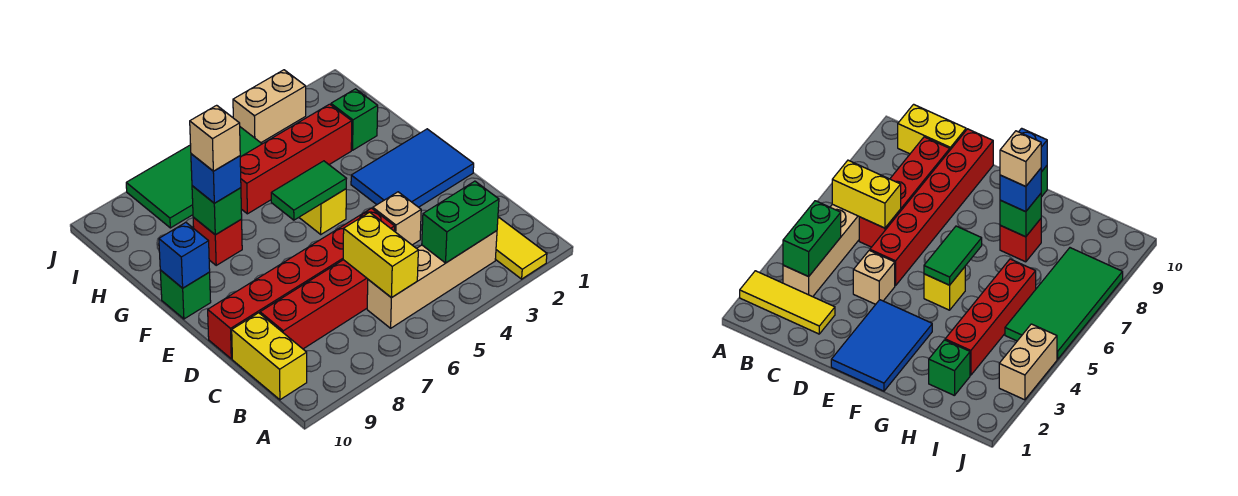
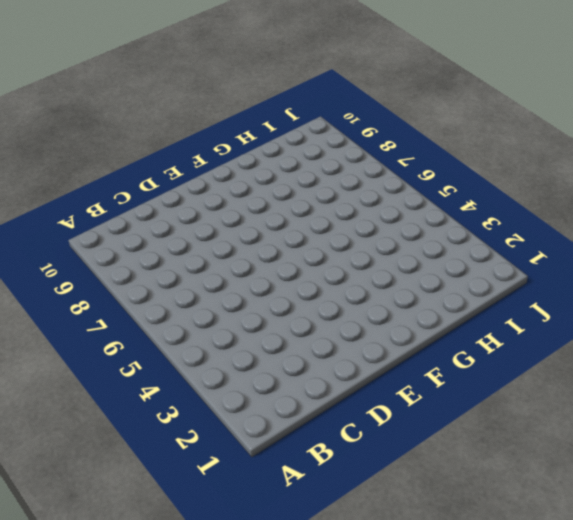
none -> yellow 1x3 tile [495,217,547,279]
none -> tan 1x4 brick [367,231,497,328]
none -> yellow 1x2 brick [232,313,307,400]

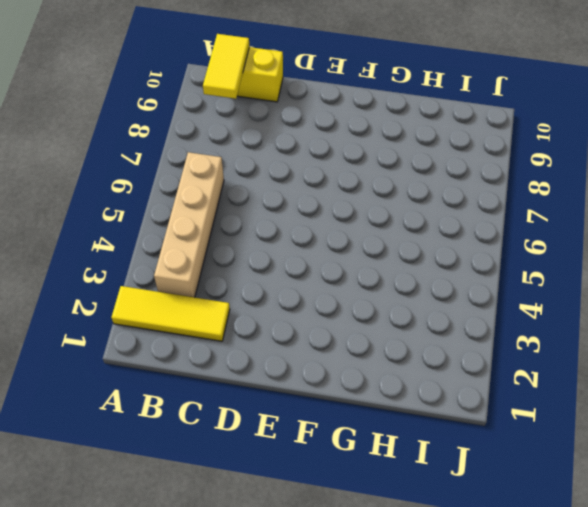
yellow 1x2 tile [203,34,249,99] -> none
none -> red 1x4 brick [260,260,368,349]
none -> tan 1x1 brick [373,192,421,245]
none -> red 1x6 brick [208,208,395,359]

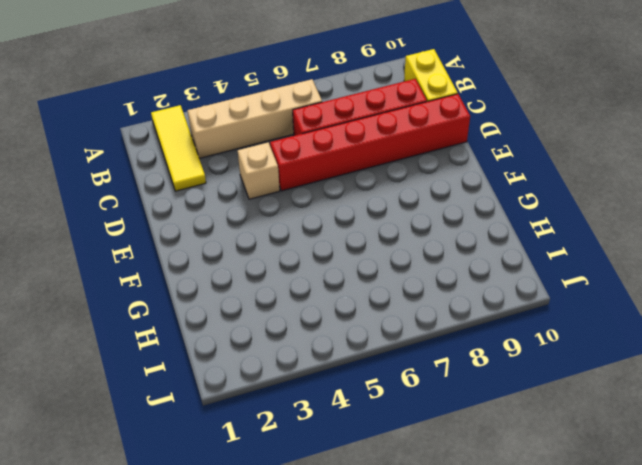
none -> blue 2x3 tile [351,129,474,207]
none -> yellow 1x1 brick [299,189,346,234]
none -> green 1x1 brick [160,270,211,319]

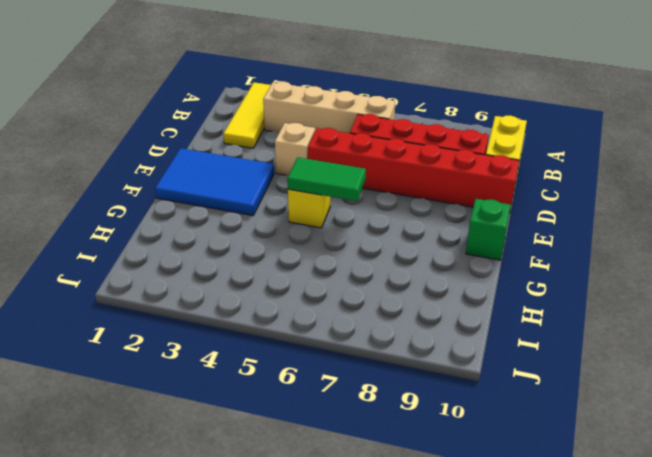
none -> red 1x1 brick [193,217,242,265]
none -> green 1x1 brick [331,89,378,150]
none -> red 1x4 brick [240,104,352,214]

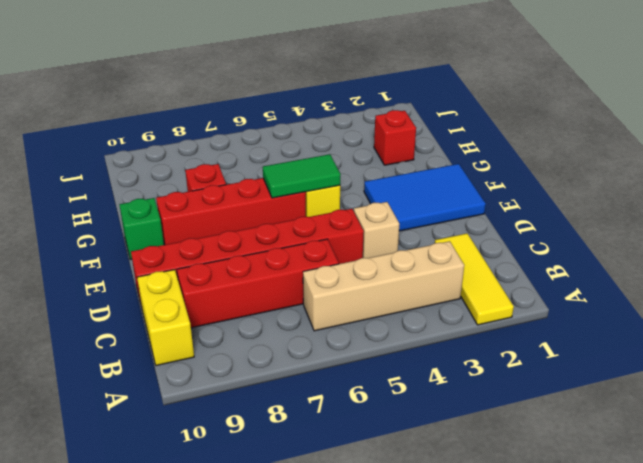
red 1x4 brick [156,178,306,245] -> red 1x4 brick moved to [240,104,352,214]
red 1x1 brick [374,110,416,165] -> green 1x1 brick [331,89,378,150]
none -> green 2x4 tile [126,127,262,228]
none -> tan 1x2 brick [233,70,306,143]
none -> green 1x2 brick [422,181,499,263]

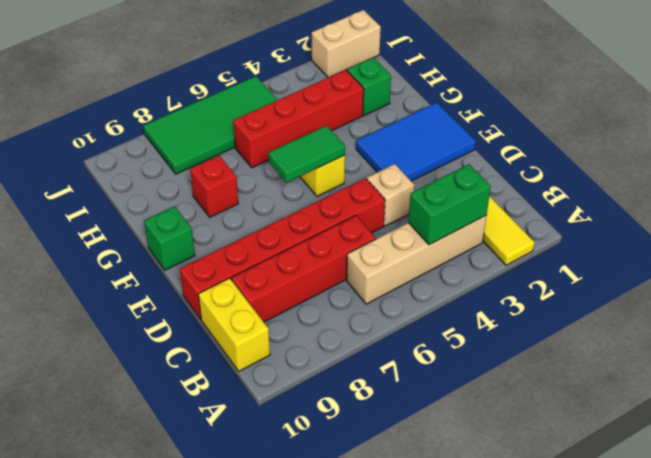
tan 1x2 brick [312,10,381,77] -> tan 1x2 brick moved to [233,70,306,143]
none -> yellow 1x2 brick [343,212,418,298]
none -> blue 1x1 brick [159,222,210,288]
none -> green 1x1 brick [192,186,242,235]

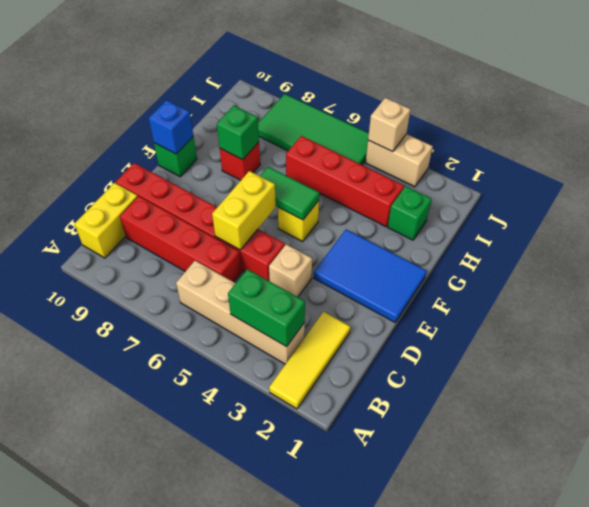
yellow 1x2 brick [212,171,276,250] -> yellow 1x2 brick moved to [343,212,418,298]
tan 1x1 brick [368,98,411,152] -> tan 1x1 brick moved to [190,105,240,171]
none -> blue 1x1 brick [191,154,241,203]

